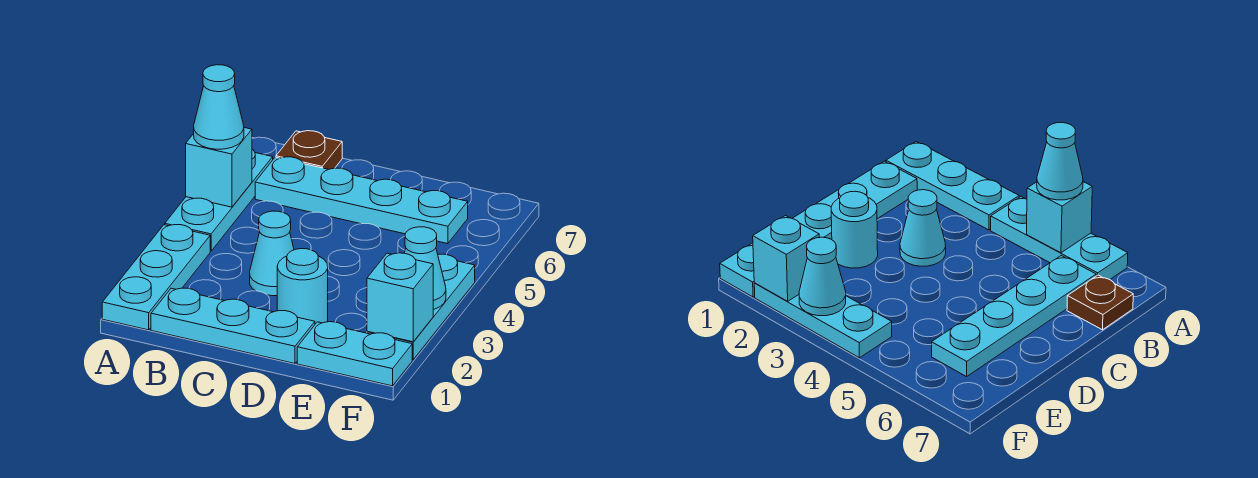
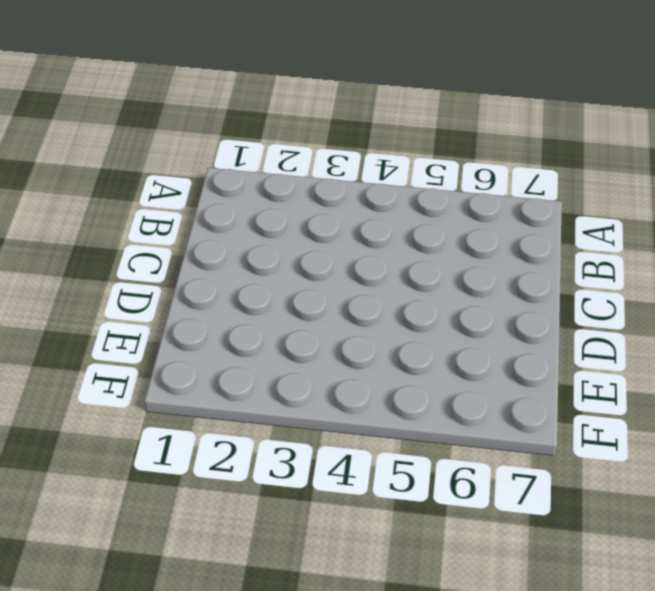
none -> cyan 1x3 plate [102,225,210,330]
none -> cyan 1x3 plate [165,149,273,251]
none -> cyan 1x3 plate [151,288,315,364]

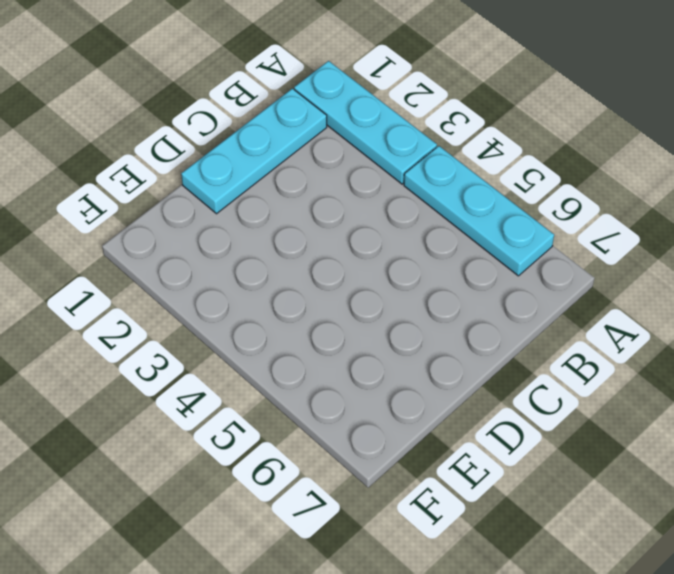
none -> cyan 1x4 plate [255,157,468,244]
none -> brown 1x1 plate [276,131,342,169]
none -> cyan 1x1 cone [250,211,294,296]

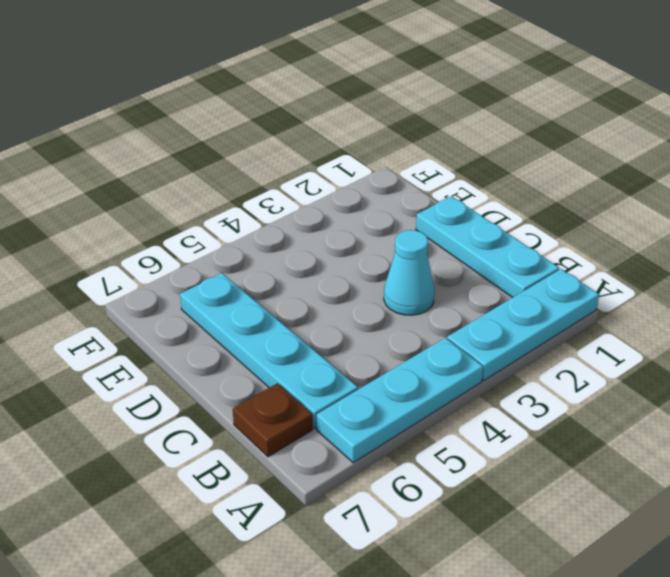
none -> cyan 1x1 round brick [277,249,328,324]
none -> cyan 1x2 plate [297,322,412,386]
none -> cyan 1x3 plate [367,254,475,360]

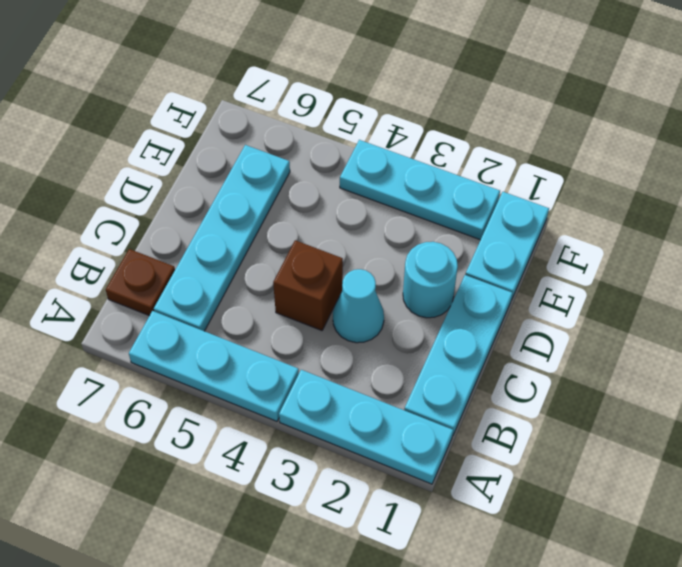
brown 1x1 brick [273,240,343,330] -> none
none -> cyan 1x1 brick [186,128,252,207]
none -> cyan 1x1 brick [367,253,433,342]
none -> cyan 1x1 cone [405,227,446,310]

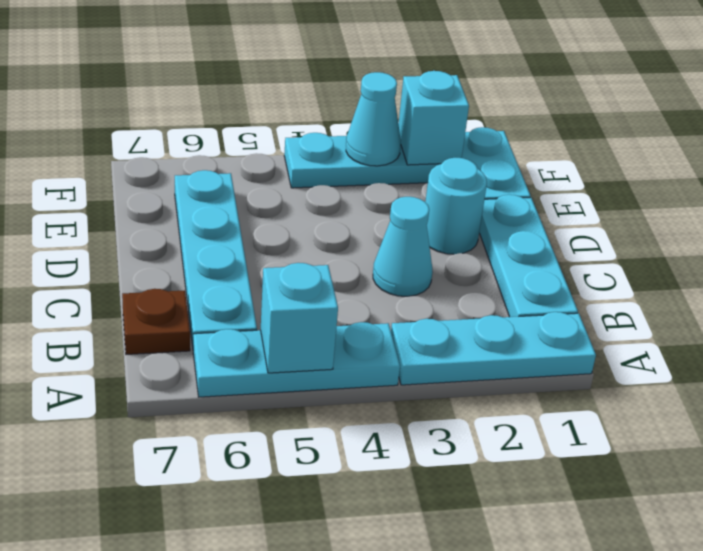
none -> cyan 1x1 cone [194,65,244,149]

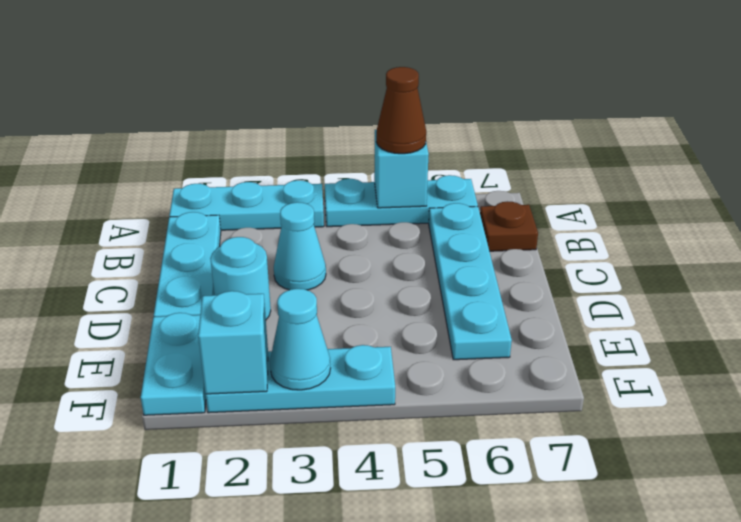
brown 1x1 cone [376,67,426,154] -> cyan 1x1 cone [194,65,244,149]

